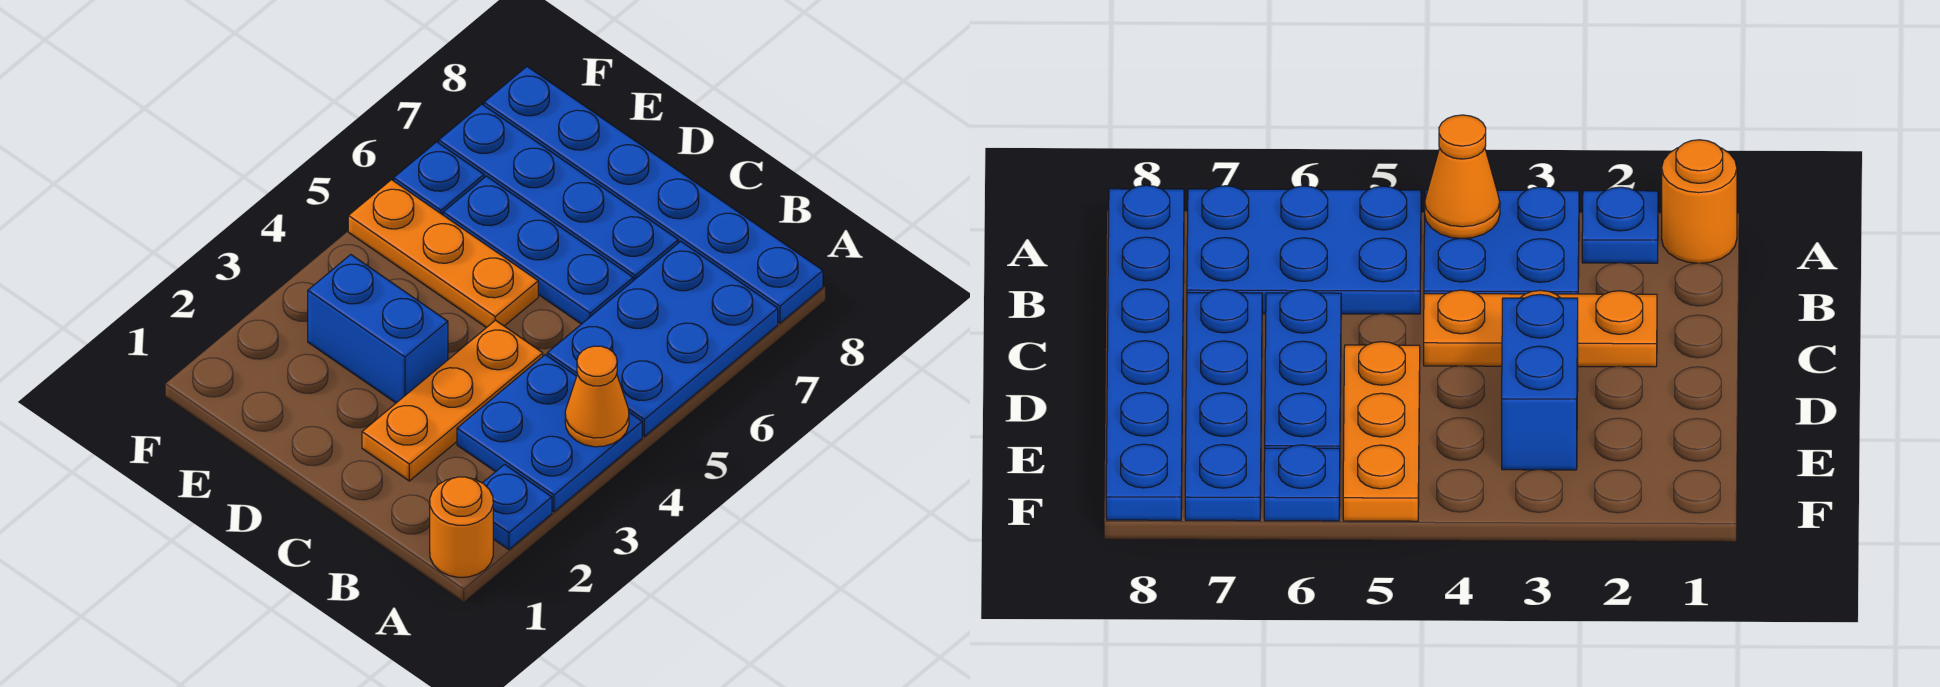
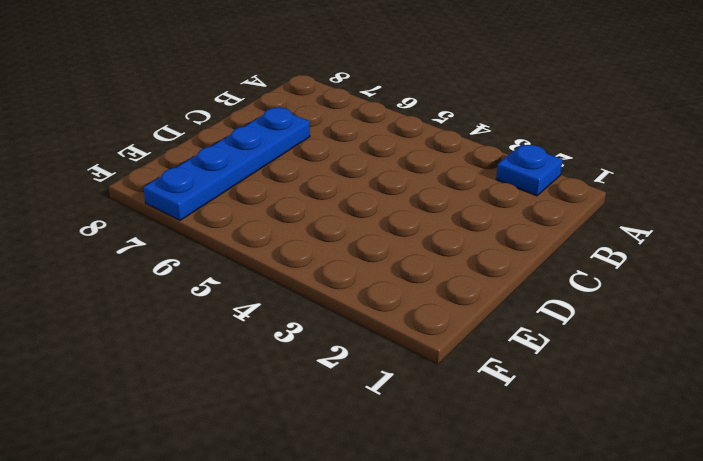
none -> orange 1x1 round brick [430,477,493,577]
none -> blue 2x2 plate [457,355,642,512]
none -> blue 2x3 plate [547,241,778,436]

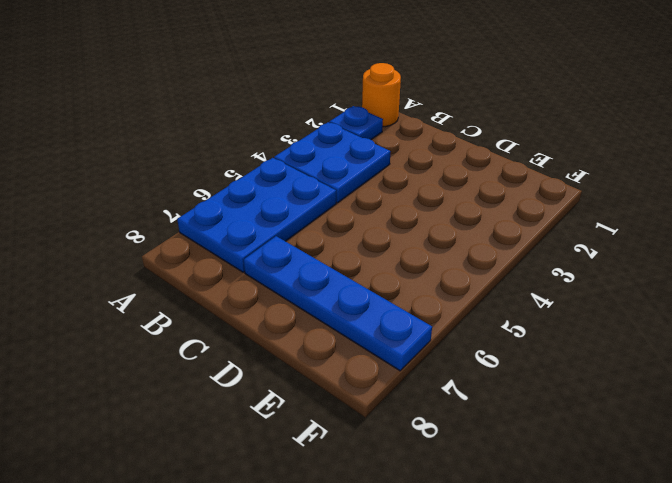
none -> blue 1x6 plate [484,67,823,323]
none -> orange 1x3 plate [362,320,543,481]
none -> blue 1x3 plate [443,176,633,324]

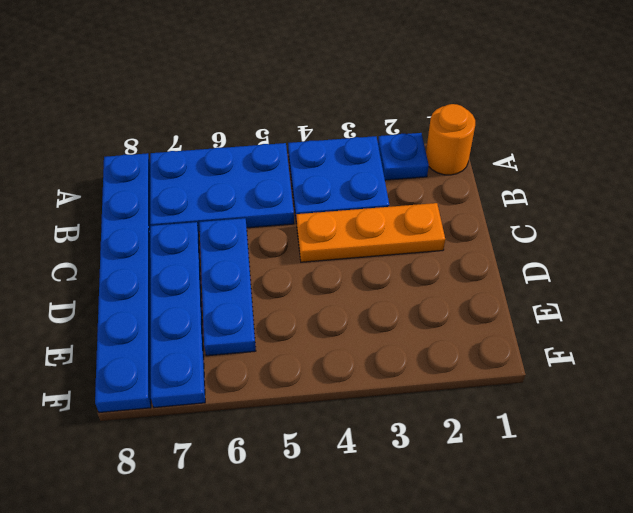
none -> blue 1x2 brick [308,255,448,403]
none -> orange 1x3 plate [348,180,538,328]
none -> blue 1x1 plate [394,142,484,215]

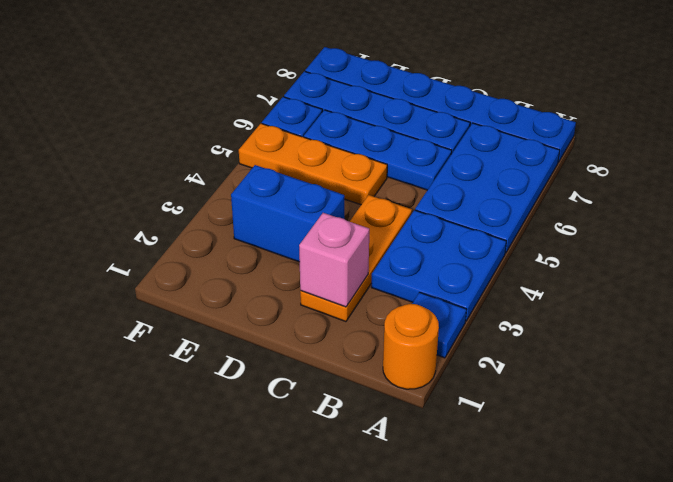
pink 1x1 brick [299,213,369,307] -> none
none -> orange 1x1 cone [565,346,629,447]

